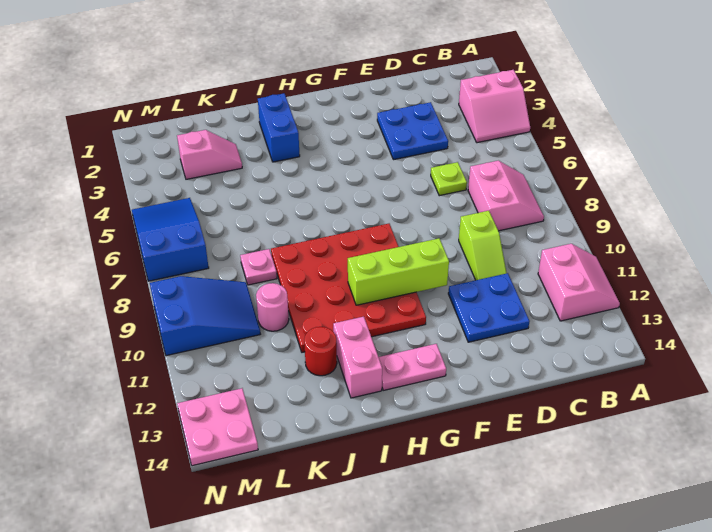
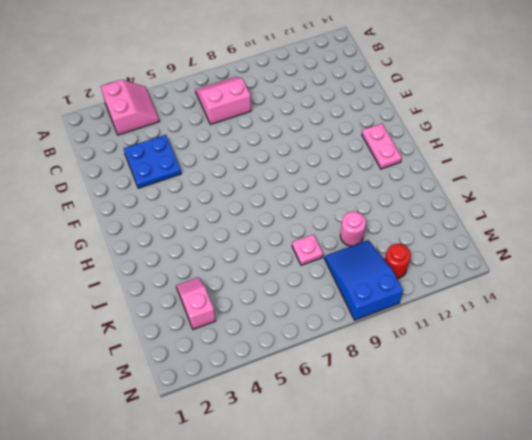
red 1x1 round brick [385,244,411,278] -> red 1x1 round brick moved to [304,327,337,376]
none -> pink 2x2 slope [538,244,620,321]
none -> lime 1x1 plate [431,162,467,196]
none -> lime 1x2 slope [459,211,507,280]

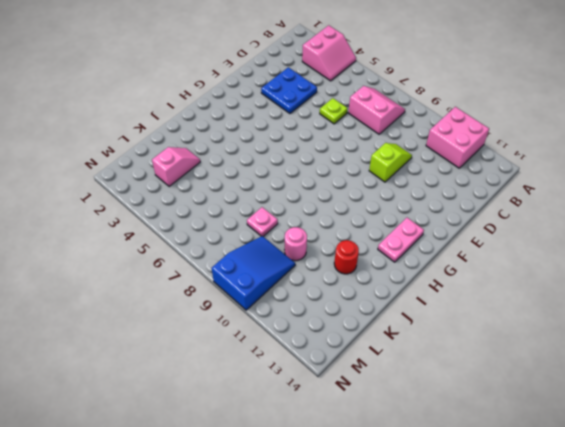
pink 2x2 brick [426,107,489,168] -> pink 2x2 slope [538,244,620,321]
lime 1x2 slope [369,143,412,182] -> lime 1x2 slope turned to [459,211,507,280]
none -> blue 2x2 plate [448,273,530,342]
none -> red 4x4 plate [271,224,426,352]
none -> blue 1x2 brick [258,93,300,162]

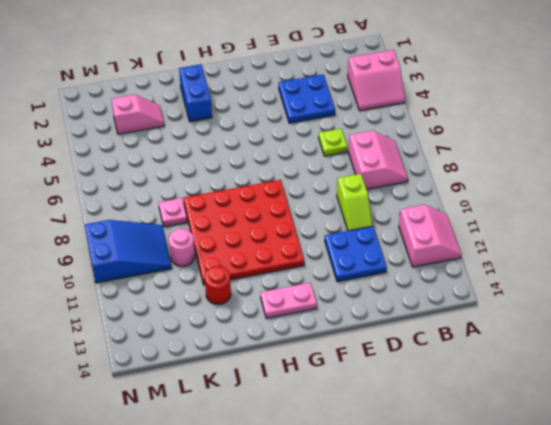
none -> pink 1x2 brick [333,317,382,398]
none -> blue 2x3 slope [132,198,209,281]
none -> pink 2x2 plate [177,388,258,466]

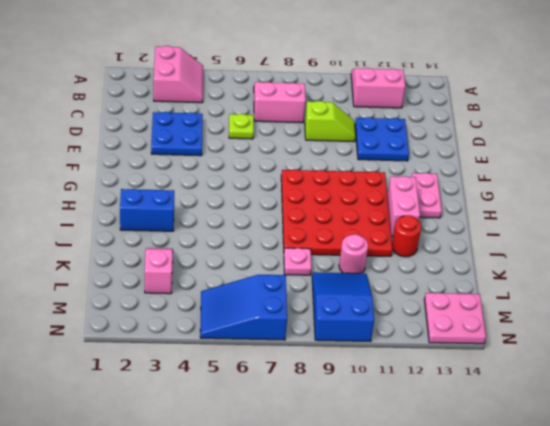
pink 1x2 brick [387,176,420,236] -> pink 1x2 brick turned to [333,317,382,398]
none -> lime 1x3 brick [348,238,449,305]

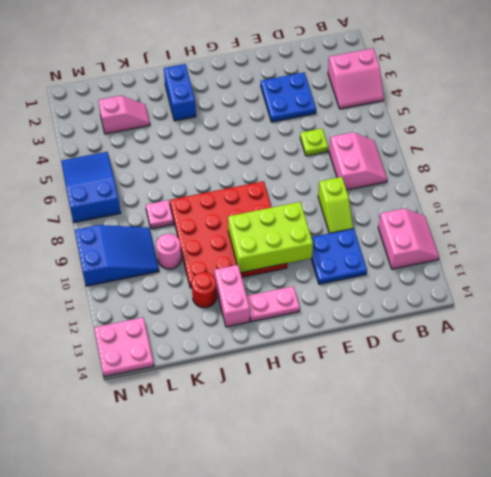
lime 2x3 brick [228,202,313,273] -> lime 1x3 brick [348,238,449,305]

